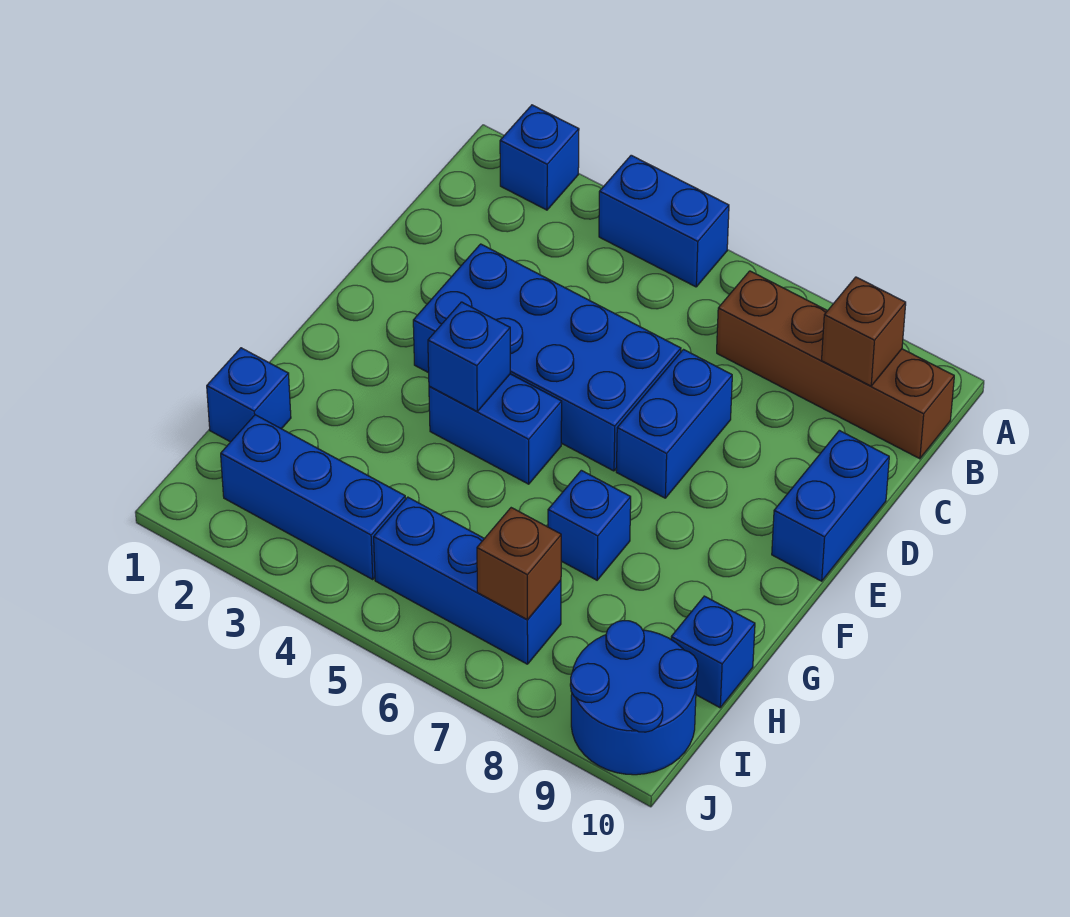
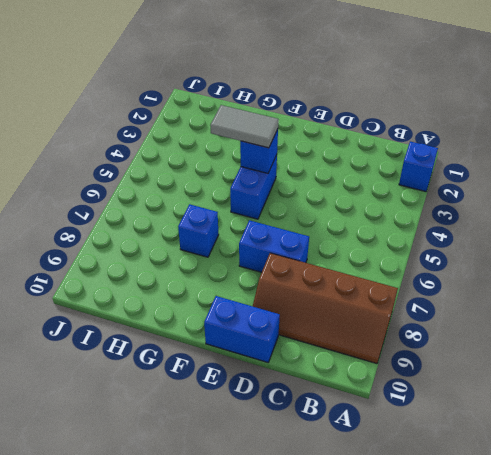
brown 2x4 slope [253,253,398,364] -> brown 1x4 brick [717,271,954,459]
grey 1x2 tile [210,105,279,148] -> none
none -> blue 1x2 brick [599,155,729,287]
none -> blue 2x4 brick [413,244,681,471]
none -> blue 1x1 brick [207,348,291,442]

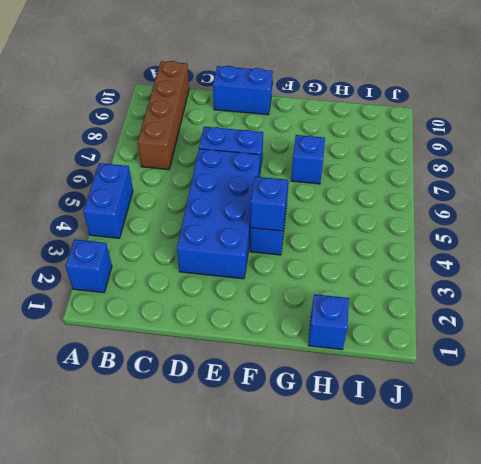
none -> blue 1x1 brick [671,596,755,708]
none -> blue 1x3 brick [221,415,405,579]
none -> blue 1x3 brick [374,497,561,664]

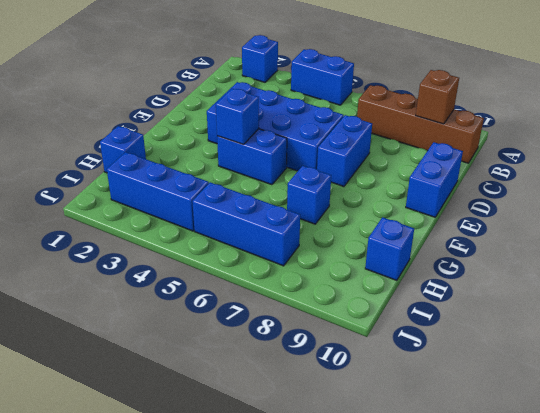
none -> blue 2x2 round brick [570,621,698,775]
none -> brown 1x1 brick [477,508,561,620]

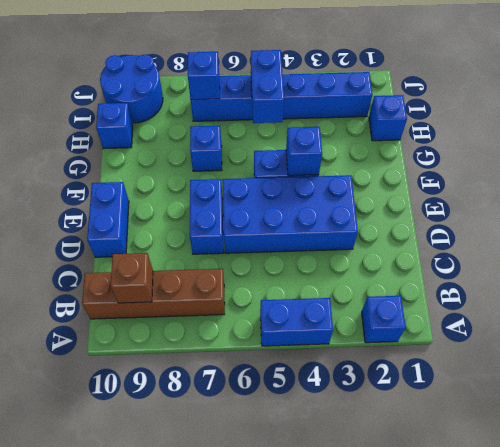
blue 1x2 brick [251,50,284,123] -> none
blue 1x1 brick [188,52,220,100] -> brown 1x1 brick [477,508,561,620]

